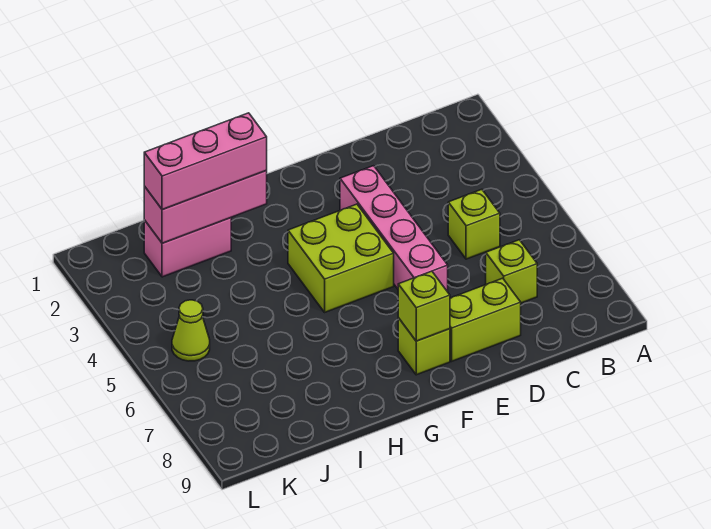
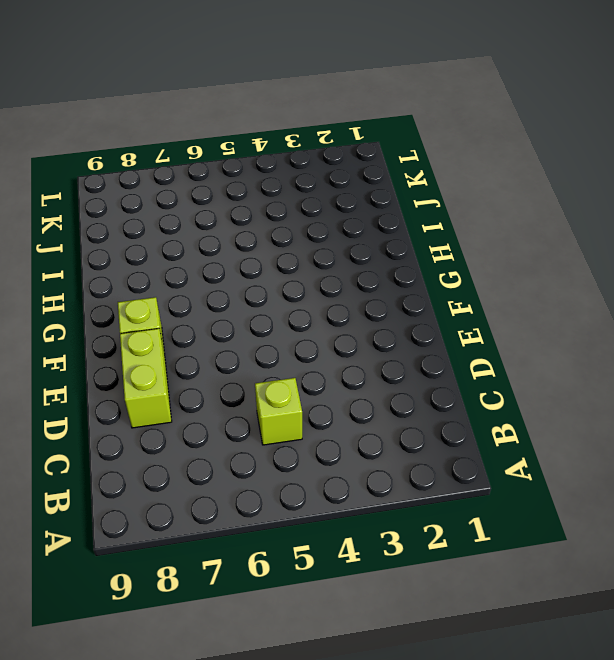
none -> lime 1x1 brick [486,240,537,303]
none -> pink 1x4 brick [340,166,448,292]

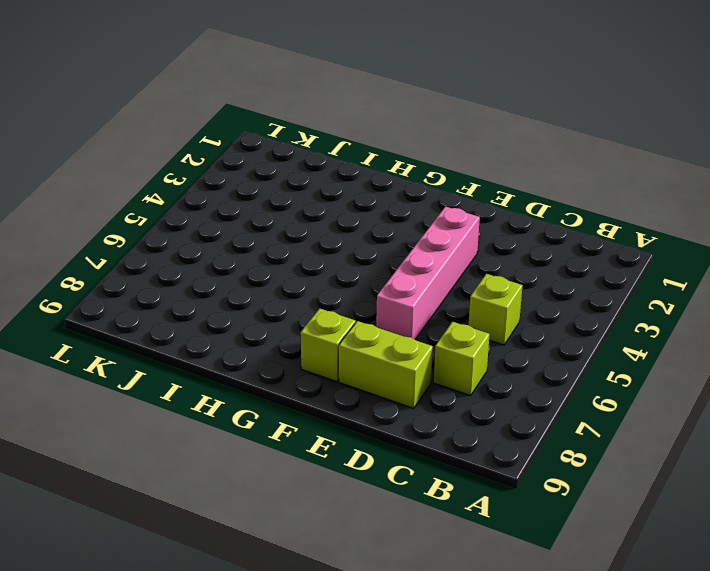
none -> lime 2x2 brick [288,204,394,312]
none -> pink 1x2 brick [144,218,231,277]

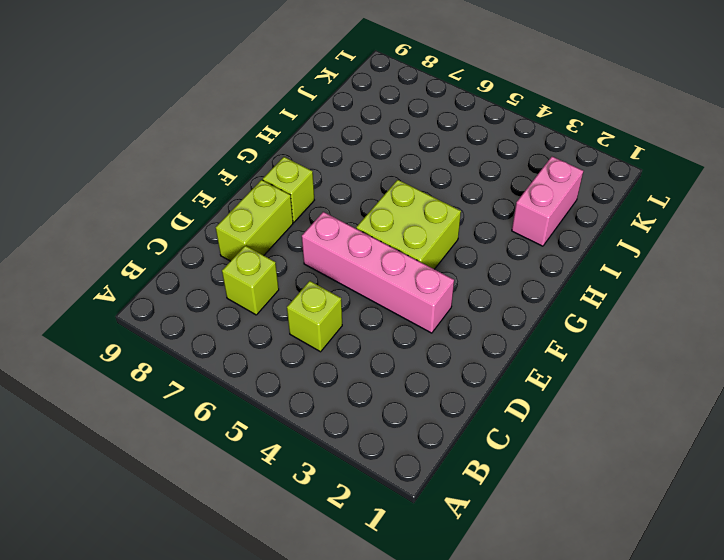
none -> lime 1x1 cone [172,300,210,361]
none -> lime 1x1 brick [398,271,450,341]

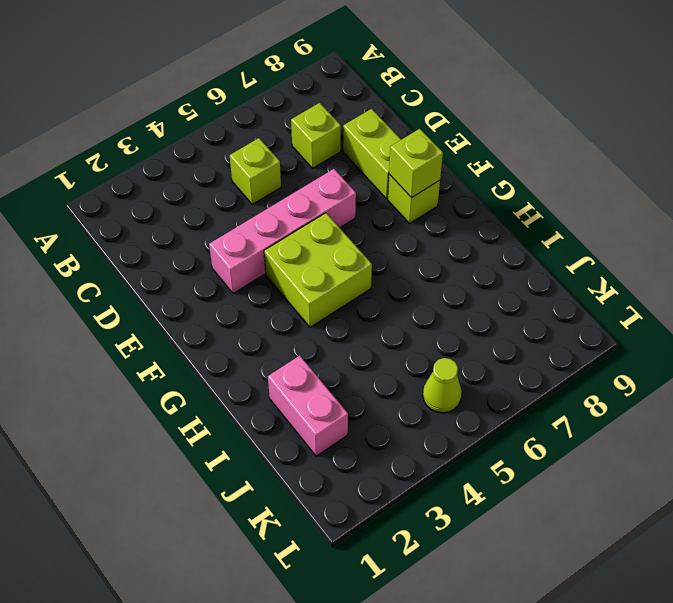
none -> pink 1x3 brick [144,171,267,243]
none -> pink 1x3 brick [144,113,267,210]

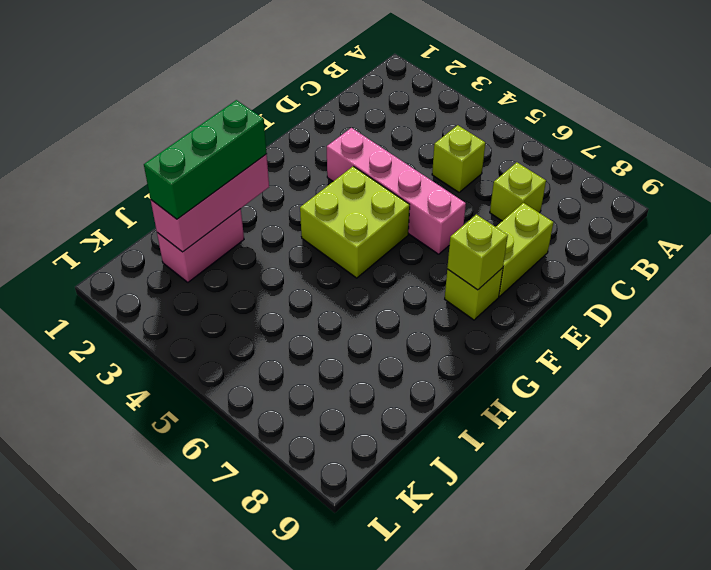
green 1x3 brick [144,100,267,219] -> pink 1x3 brick [144,113,267,210]
none -> lime 1x1 cone [172,300,210,361]

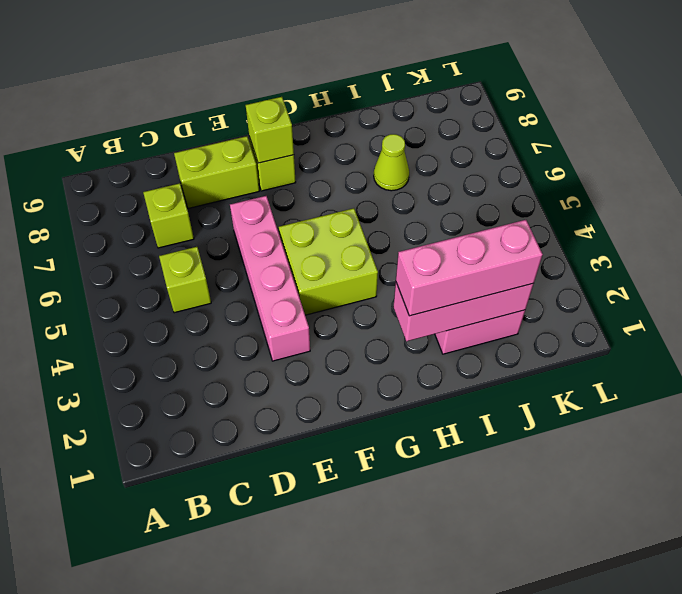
lime 1x1 cone [374,134,409,191] -> lime 1x1 cone moved to [172,300,210,361]

